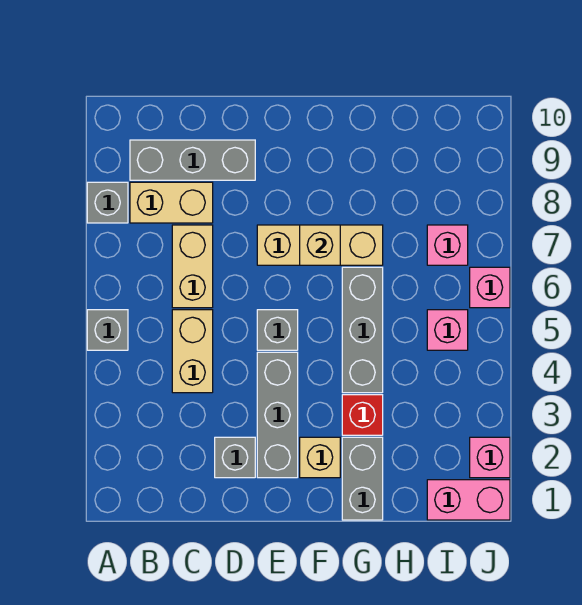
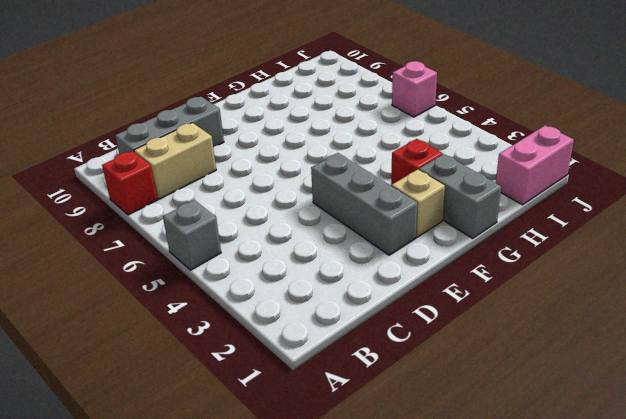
red 1x1 brick [102,151,158,215] -> grey 1x1 brick [87,182,128,223]
none -> tan 1x2 brick [172,310,213,393]
none -> tan 1x2 brick [172,225,213,308]
none -> grey 1x1 brick [215,437,255,478]

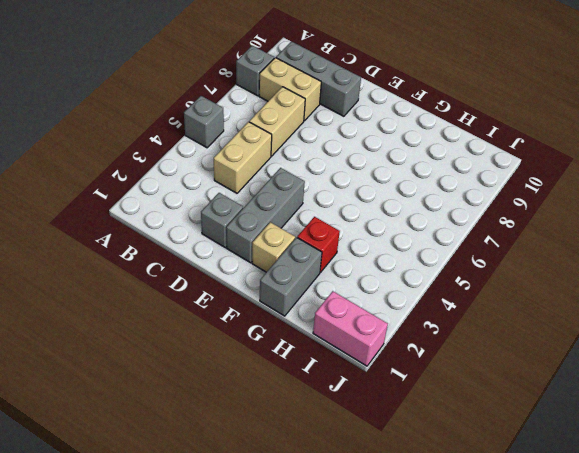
none -> grey 1x1 brick [257,310,298,350]
none -> tan 1x3 brick [257,225,383,265]
none -> grey 1x3 brick [342,267,383,393]

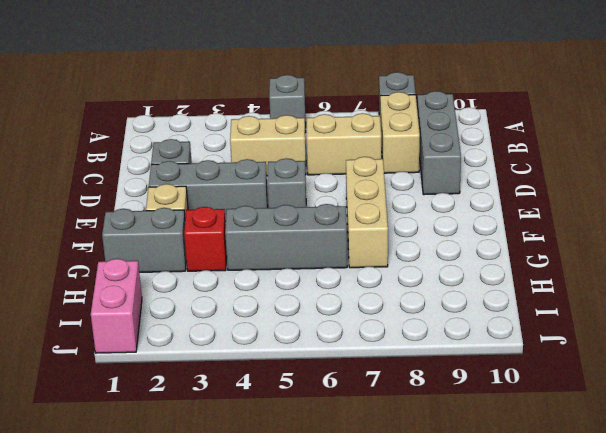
none -> pink 1x1 brick [427,310,468,350]
none -> pink 1x1 brick [427,225,468,265]
none -> pink 1x1 brick [470,437,510,478]

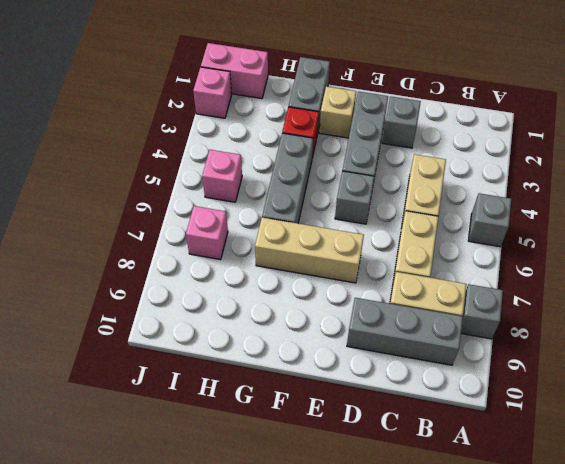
none -> pink 1x1 brick [470,267,510,308]
none -> tan 1x1 brick [300,225,340,265]

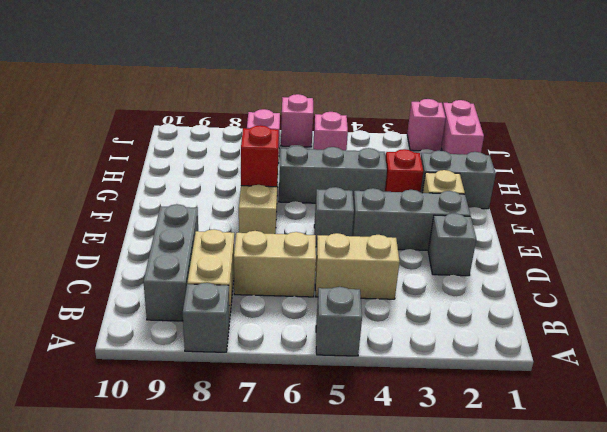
red 1x1 brick [241,125,279,187] -> tan 1x1 brick [300,225,340,265]

